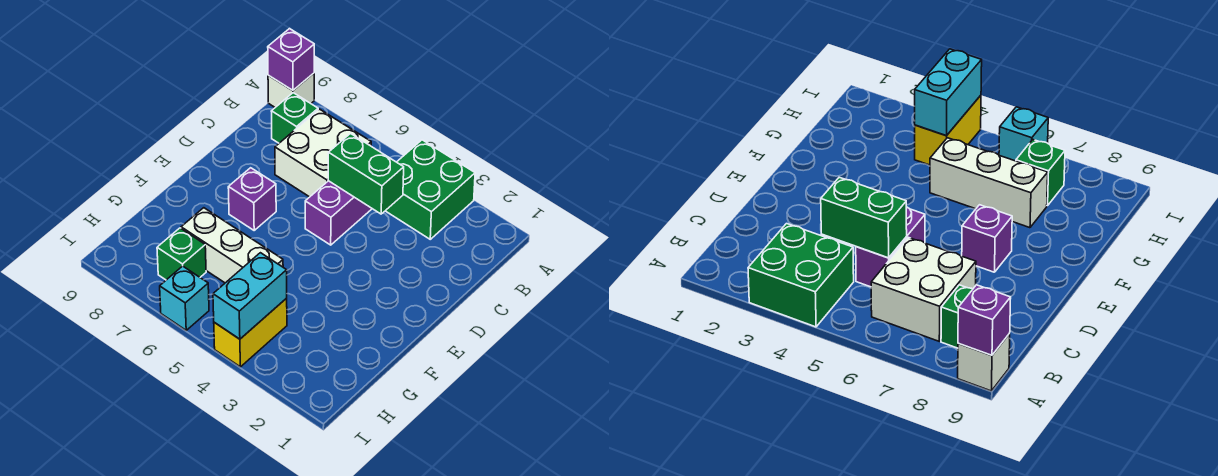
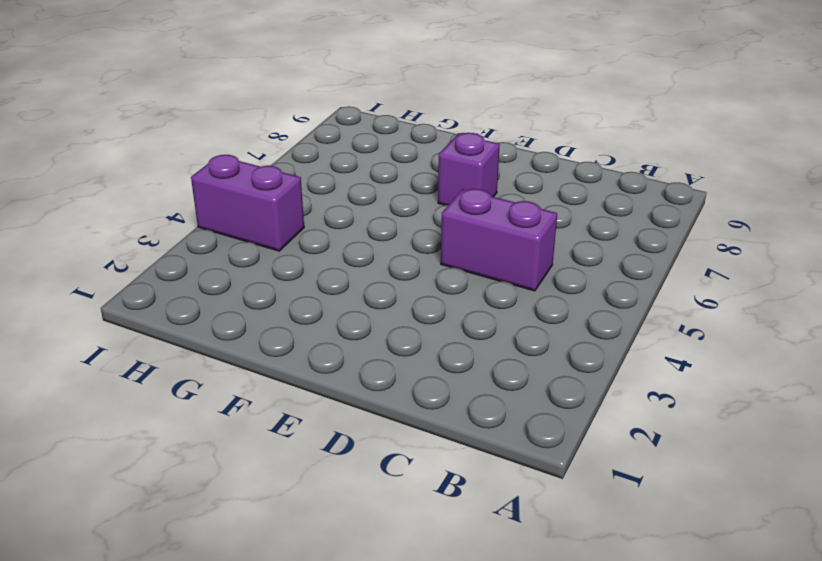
purple 1x2 brick [191,155,304,251] -> yellow 1x2 brick [214,298,287,367]
none -> green 2x2 brick [386,140,475,239]
none -> white 1x1 brick [268,73,314,107]
none -> white 2x2 brick [275,109,371,197]

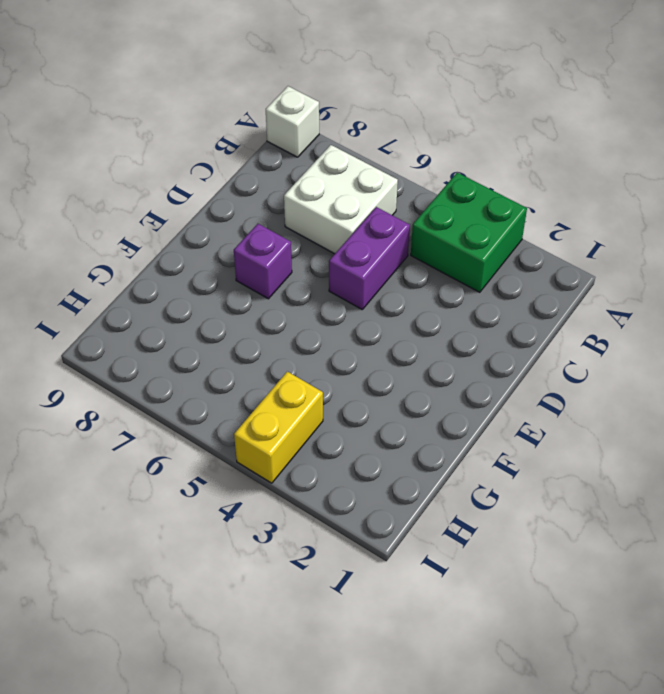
none -> green 1x1 brick [271,93,318,143]
none -> white 1x3 brick [181,208,283,283]
none -> green 1x1 brick [157,228,206,280]

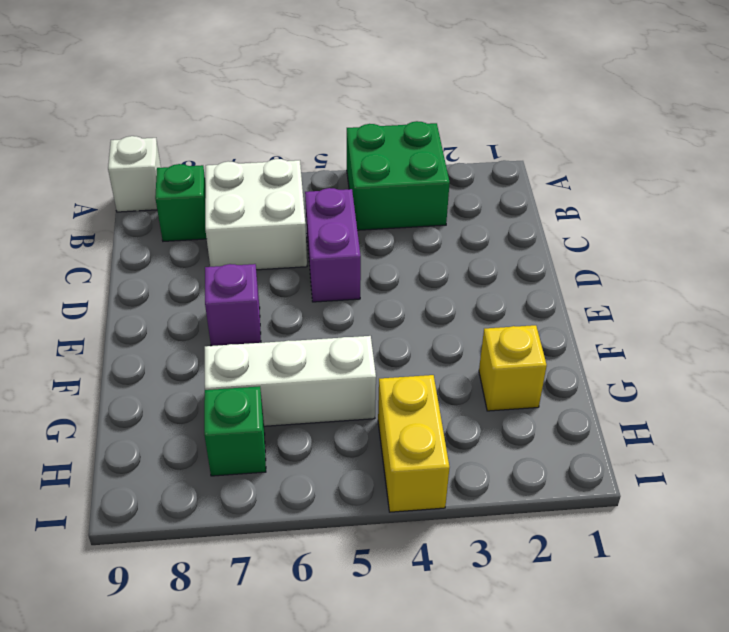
yellow 1x1 brick [479,325,547,411] -> none
none -> cyan 1x1 brick [160,266,209,330]
none -> purple 1x1 brick [268,29,314,90]
none -> green 1x2 brick [328,134,404,214]

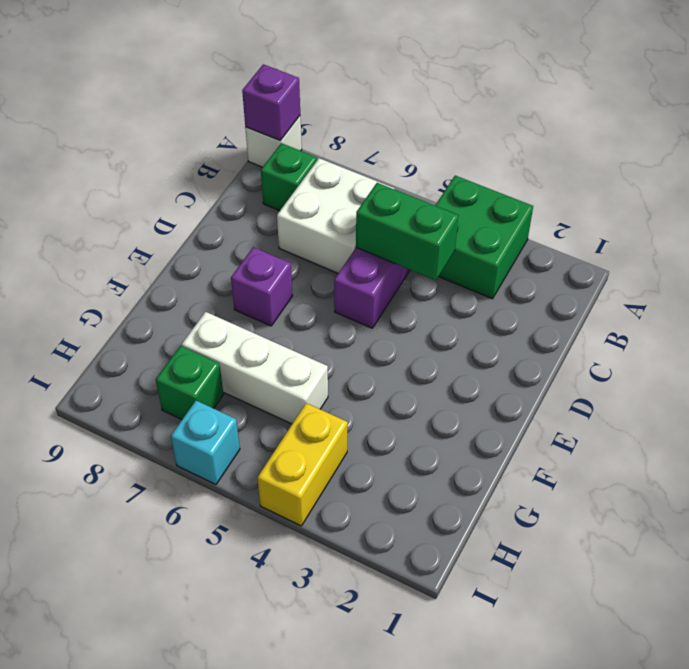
none -> cyan 1x2 brick [213,253,287,339]

